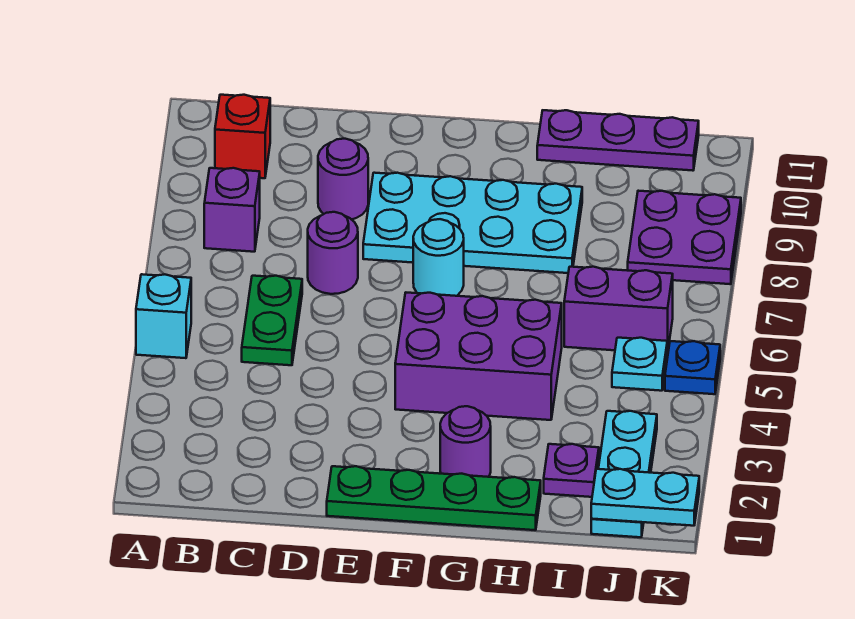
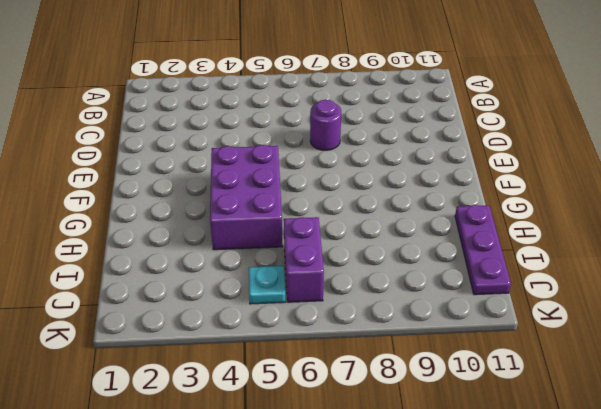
none -> cyan 1x1 brick [136,274,191,358]
none -> purple 1x1 brick [204,168,260,252]
none -> red 1x1 brick [215,95,270,178]

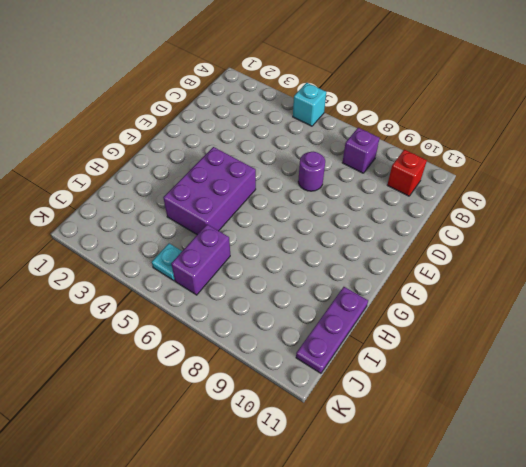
none -> green 1x2 plate [242,276,302,365]
none -> purple 1x1 round brick [318,139,368,219]
none -> green 1x4 plate [327,466,541,530]

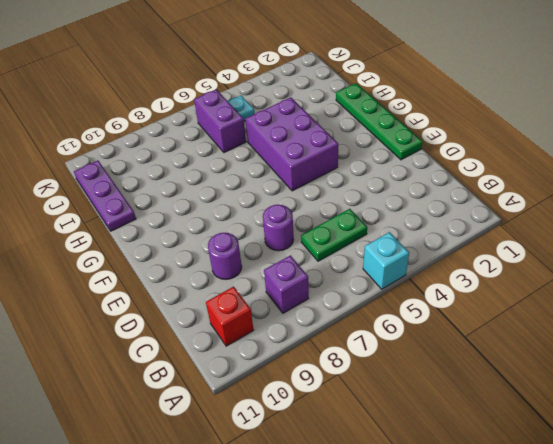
none -> cyan 2x4 plate [363,173,582,273]
none -> cyan 1x1 round brick [413,219,464,296]
none -> purple 1x1 round brick [440,406,491,477]

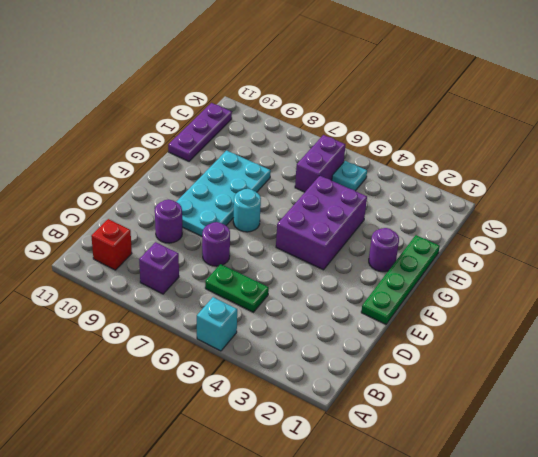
none -> purple 1x1 plate [544,444,599,497]
none -> cyan 1x3 plate [591,411,657,537]
none -> purple 2x2 plate [628,191,741,284]

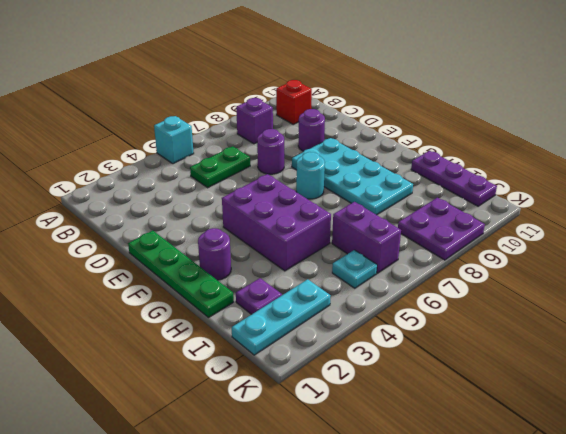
none -> blue 1x1 plate [665,341,720,394]
none -> cyan 1x2 plate [591,469,699,526]

